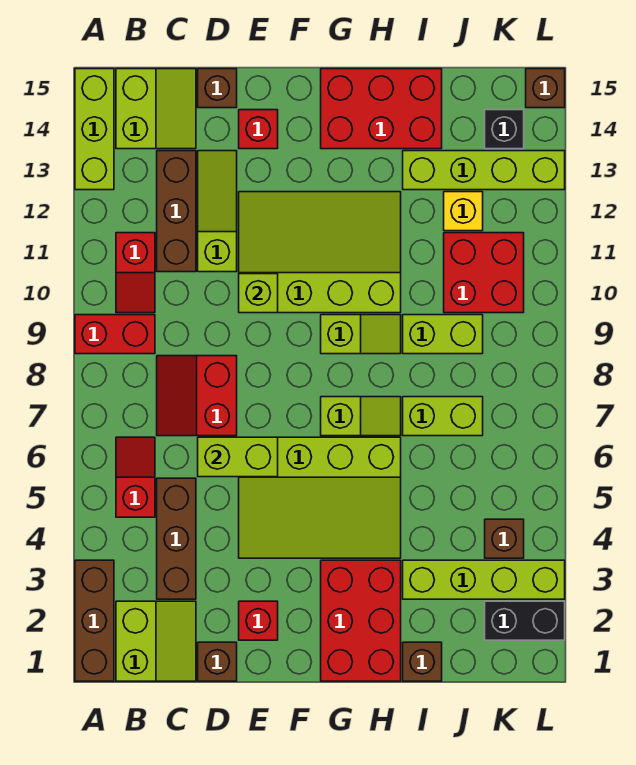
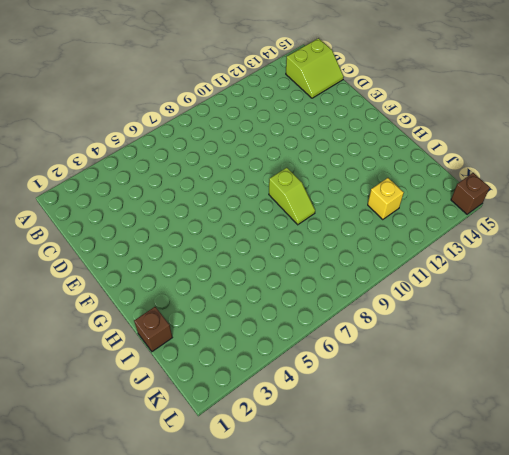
none -> brown 1x3 brick [75,560,114,681]
none -> red 1x2 brick [75,315,155,354]
none -> lime 1x3 brick [75,69,114,190]
none -> lime 2x2 slope [116,601,196,681]

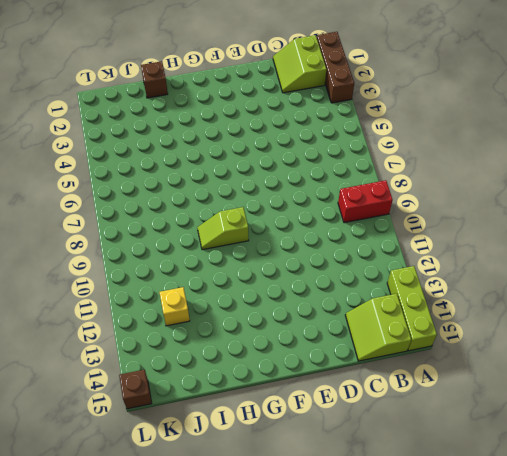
none -> red 1x2 slope [116,437,155,517]
none -> red 1x2 slope [116,233,155,313]
none -> brown 1x3 brick [157,478,196,599]
none -> red 2x2 slope [157,356,237,436]

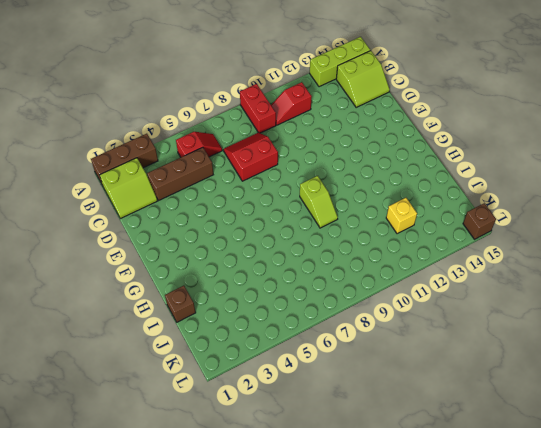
none -> brown 1x3 brick [157,151,196,272]
none -> brown 1x1 brick [198,642,237,681]
none -> lime 1x3 slope [198,151,237,272]
none -> brown 1x1 brick [198,69,237,108]

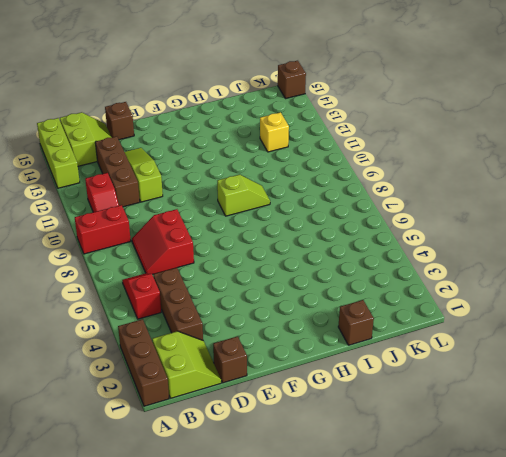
none -> red 1x1 brick [239,601,278,640]
none -> lime 3x4 slope [239,437,401,558]
none -> lime 3x4 slope [239,192,401,313]
none -> red 1x1 brick [239,110,278,149]

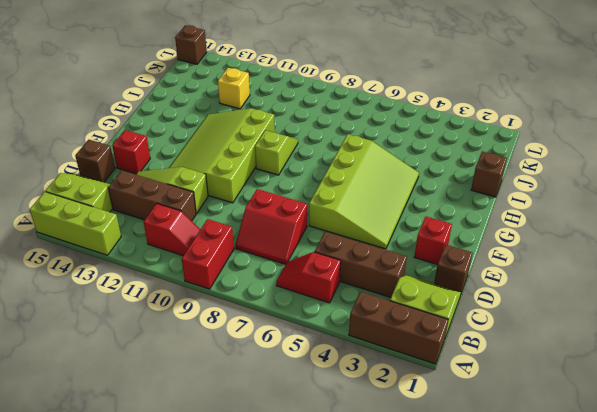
none -> red 2x3 brick [321,560,401,681]
none -> lime 1x2 slope [321,397,401,436]
none -> red 2x3 brick [321,69,442,149]
none -> lime 1x4 brick [403,560,565,599]

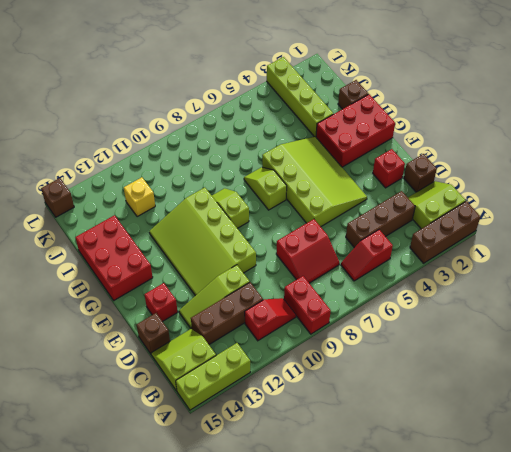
none -> lime 1x2 brick [403,397,483,436]
none -> lime 1x2 brick [403,315,483,354]
none -> lime 1x4 brick [403,151,565,190]
none -> red 2x2 brick [444,233,524,313]

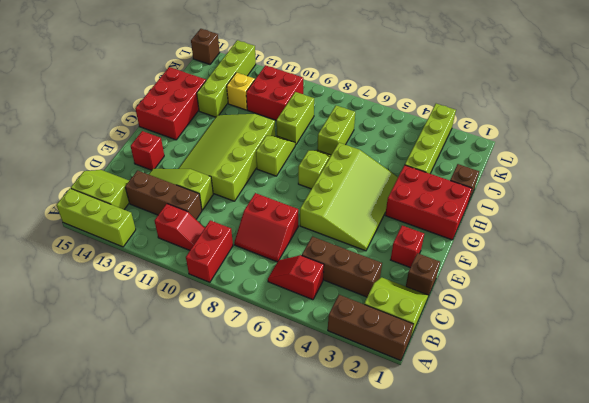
none -> brown 1x1 brick [198,69,237,108]
none -> black 1x2 brick [485,601,565,640]
none -> brown 1x1 brick [485,519,524,558]
none -> black 1x1 brick [485,110,524,149]

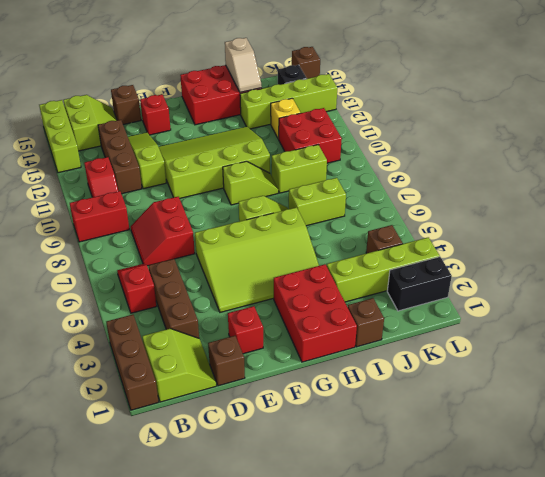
tan 1x2 slope [225,38,262,92] -> none
none -> lime 1x2 brick [198,437,278,477]
none -> lime 1x1 brick [239,274,278,313]

